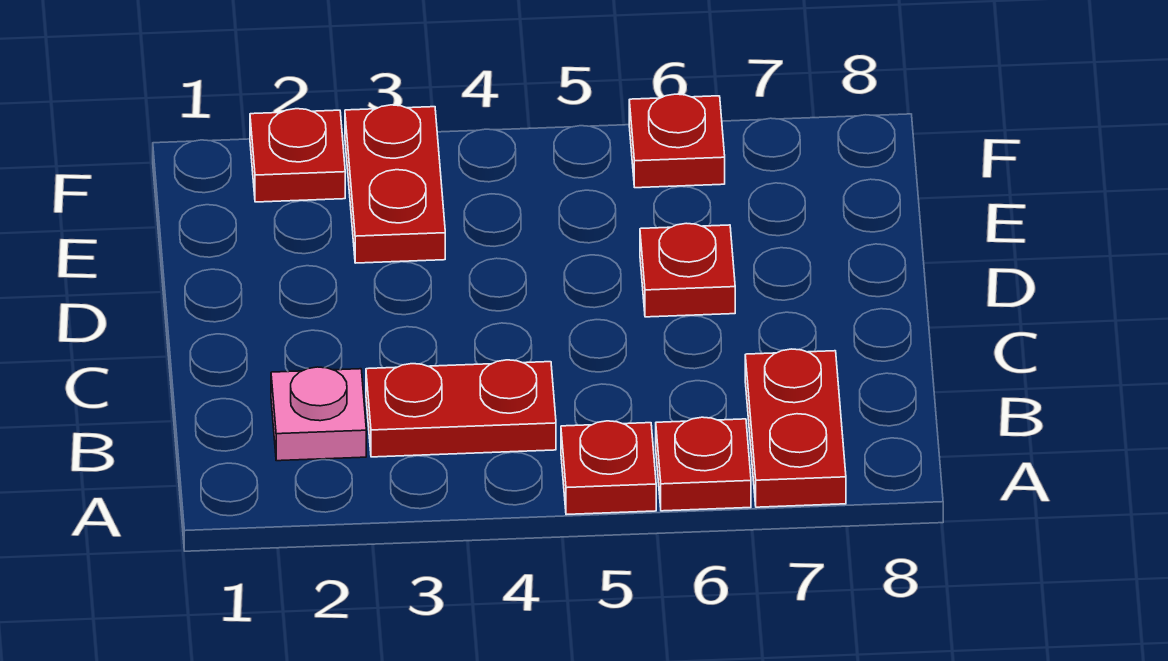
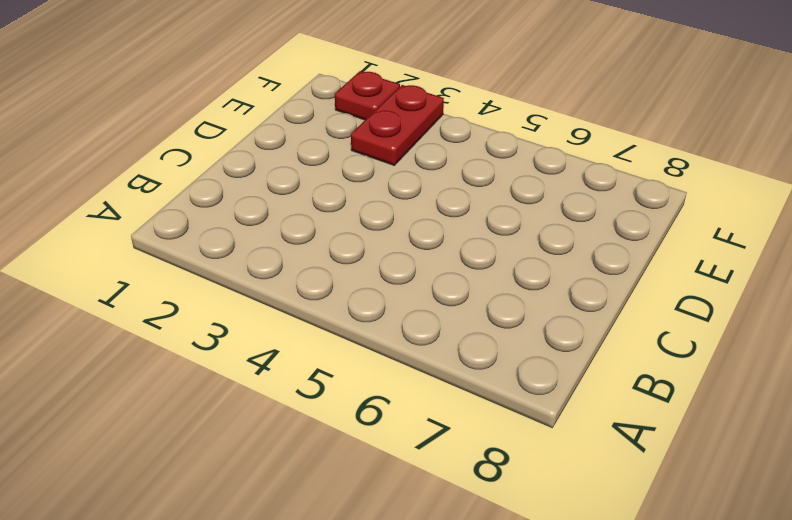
none -> red 1x1 plate [561,421,656,515]
none -> red 1x1 plate [656,417,751,511]

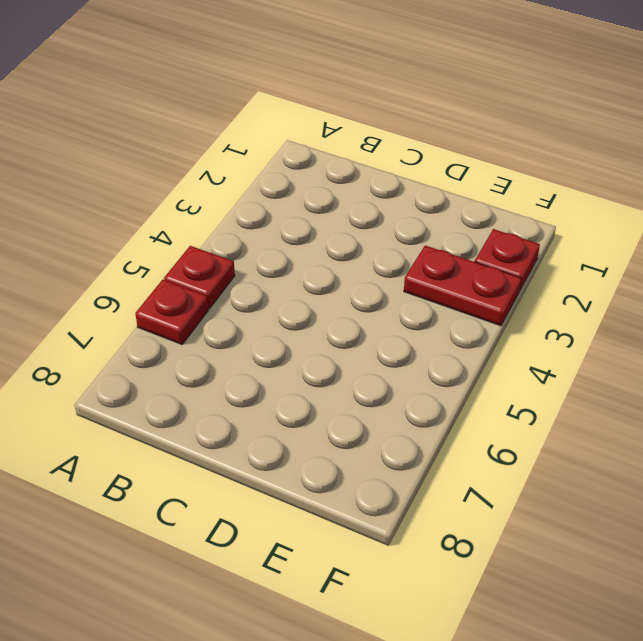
none -> red 1x2 plate [745,349,846,507]
none -> pink 1x1 plate [271,367,366,461]

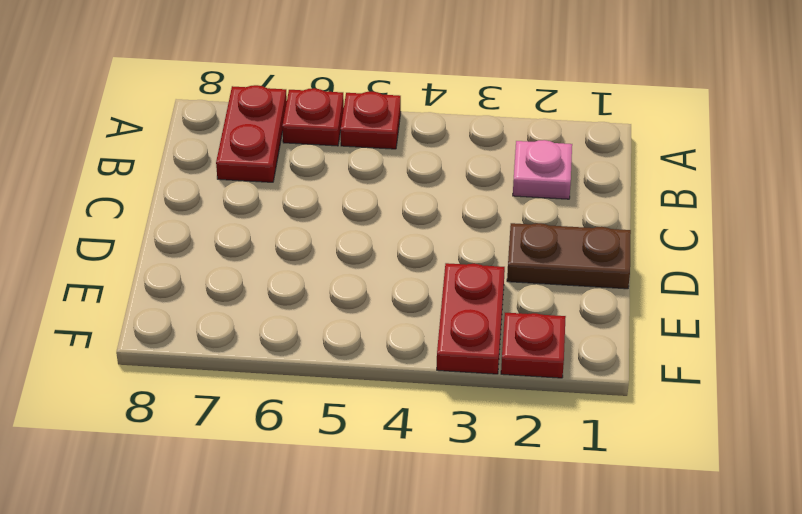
brown 1x2 plate [507,223,631,289] -> none
none -> red 1x2 plate [366,360,556,457]
none -> red 1x1 plate [640,223,735,317]

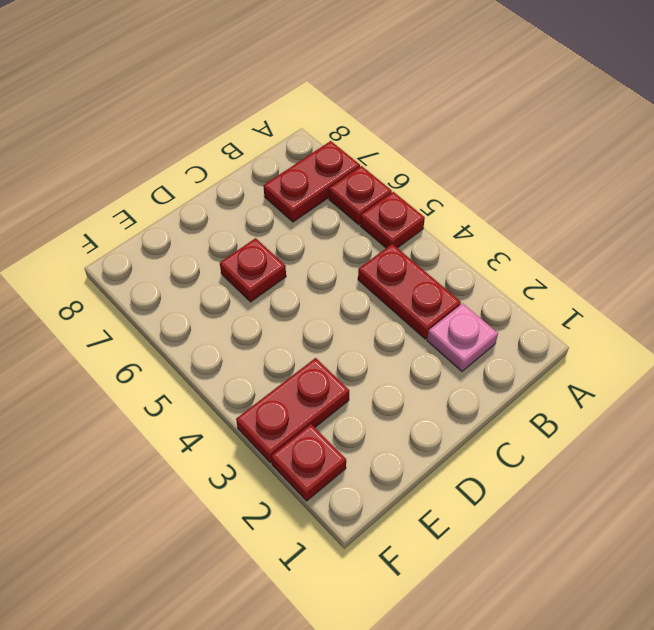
none -> red 1x1 plate [629,94,725,188]

